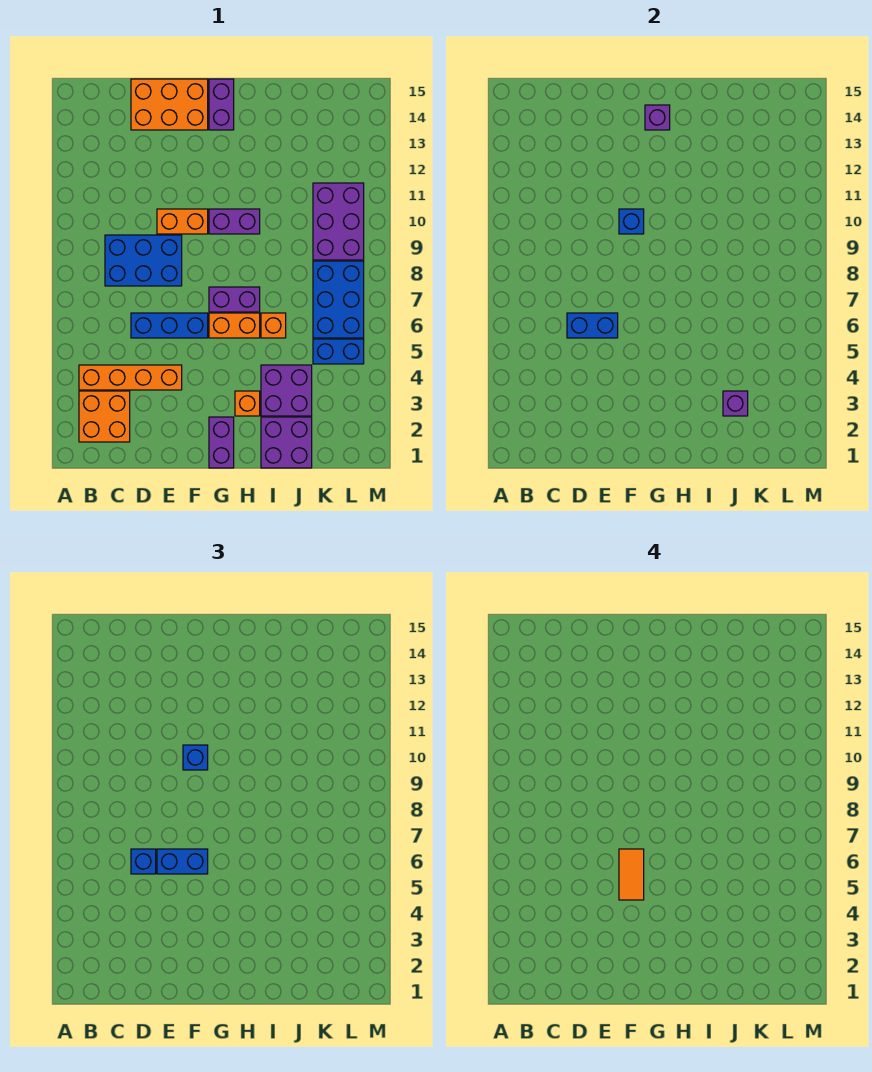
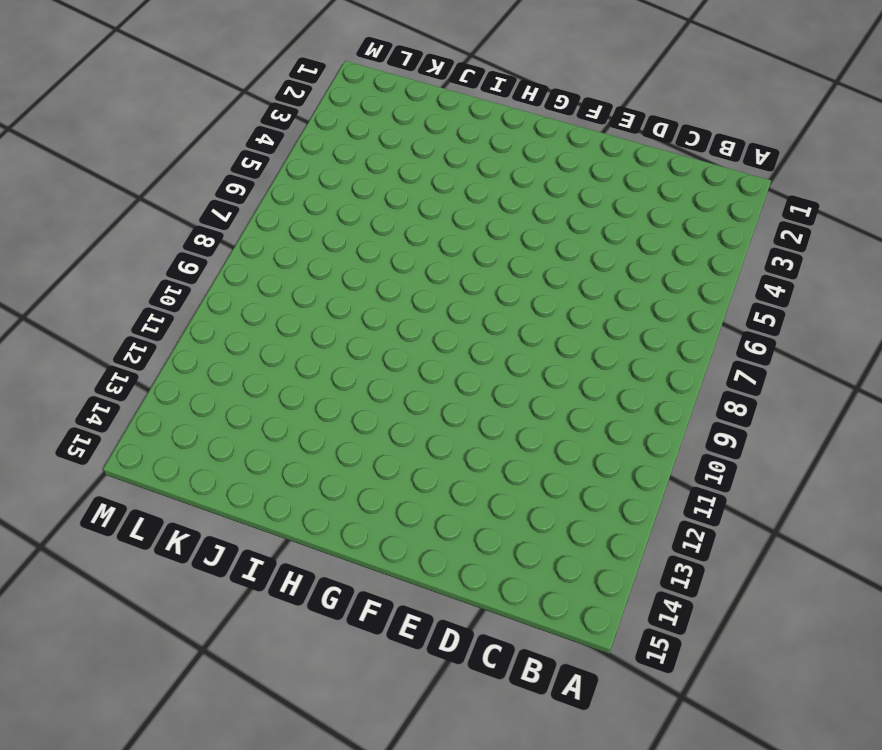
none -> orange 2x2 brick [79,391,130,442]
none -> orange 1x4 brick [79,365,182,390]
none -> blue 2x3 brick [105,235,182,286]

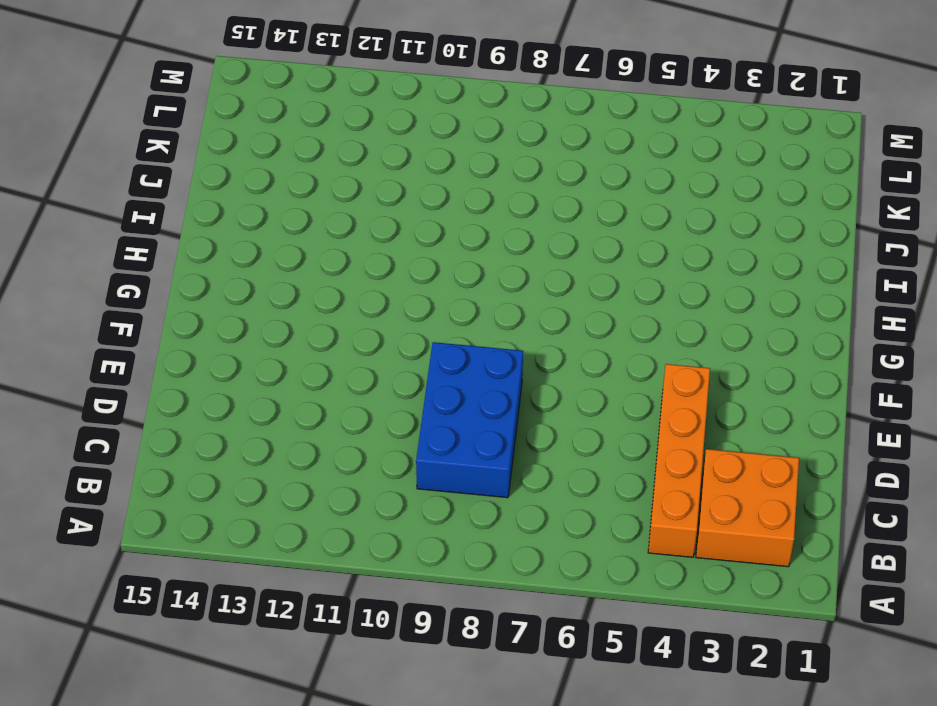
none -> blue 1x3 brick [131,313,208,338]
none -> orange 2x3 brick [131,79,208,130]
none -> orange 1x2 brick [157,209,208,234]

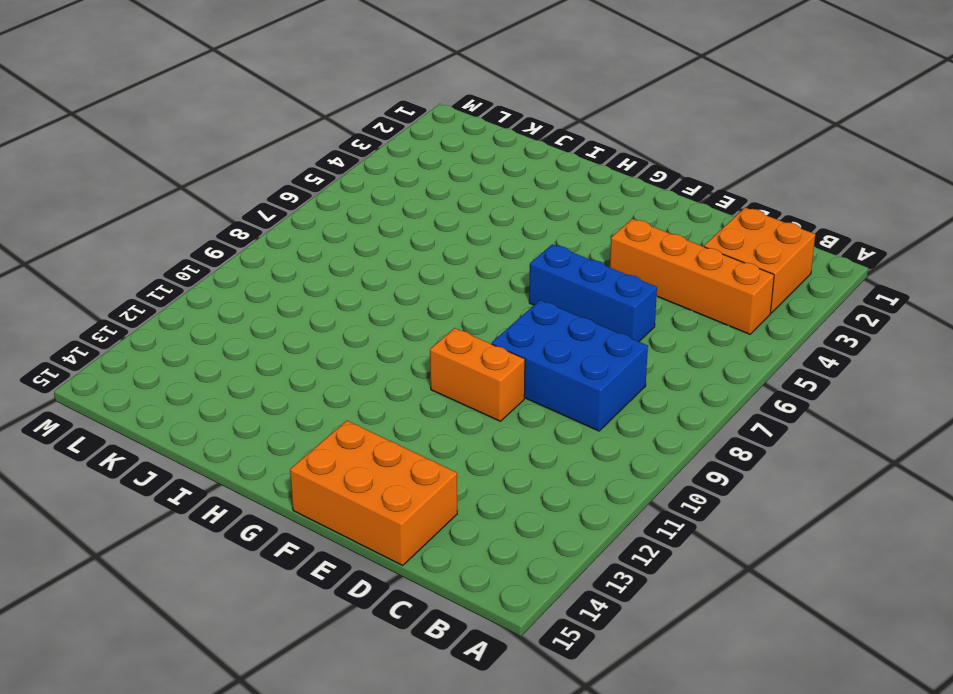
none -> purple 1x2 brick [209,417,234,468]
none -> orange 1x2 brick [209,313,260,338]
none -> purple 1x2 brick [209,287,260,312]

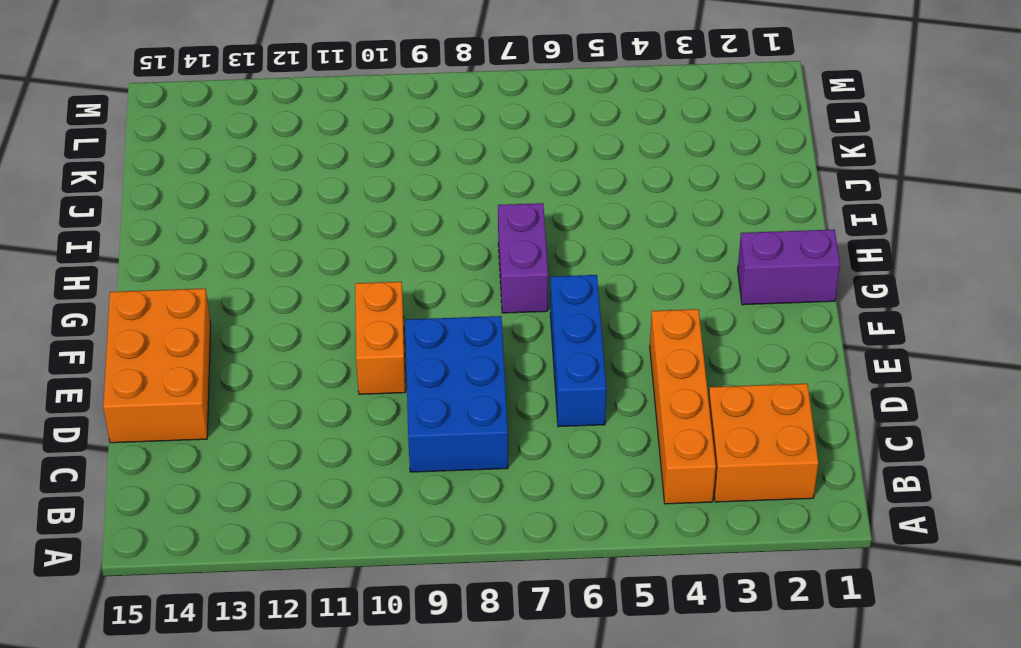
none -> orange 1x2 brick [209,313,260,338]
none -> purple 1x2 brick [209,209,260,234]
none -> purple 1x2 brick [209,79,234,130]

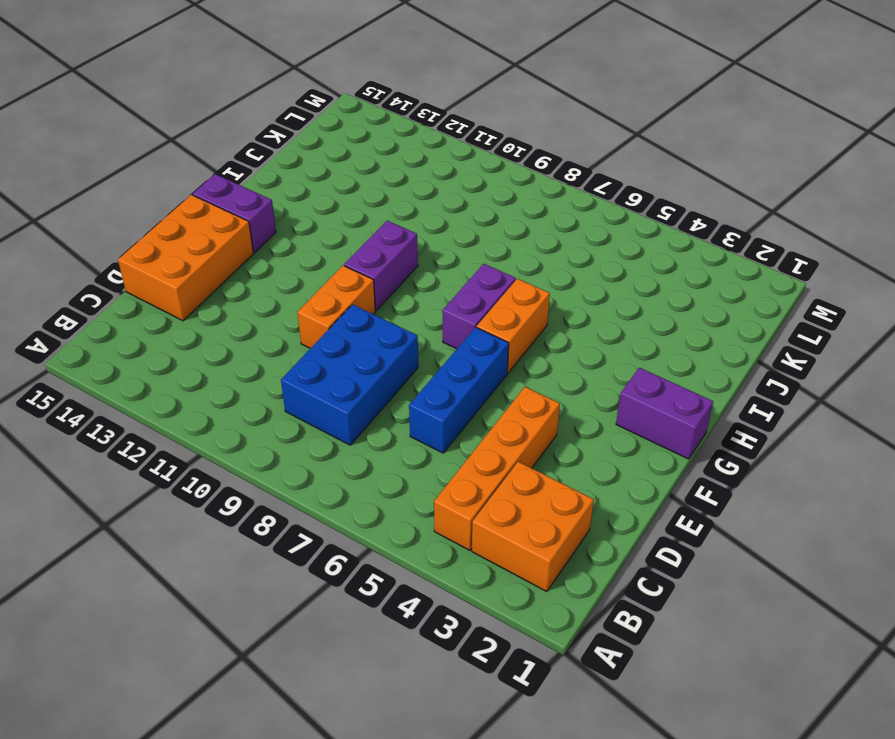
none -> orange 1x1 brick [235,391,260,416]
none -> purple 2x2 brick [261,417,312,468]
none -> purple 2x2 brick [261,365,312,416]

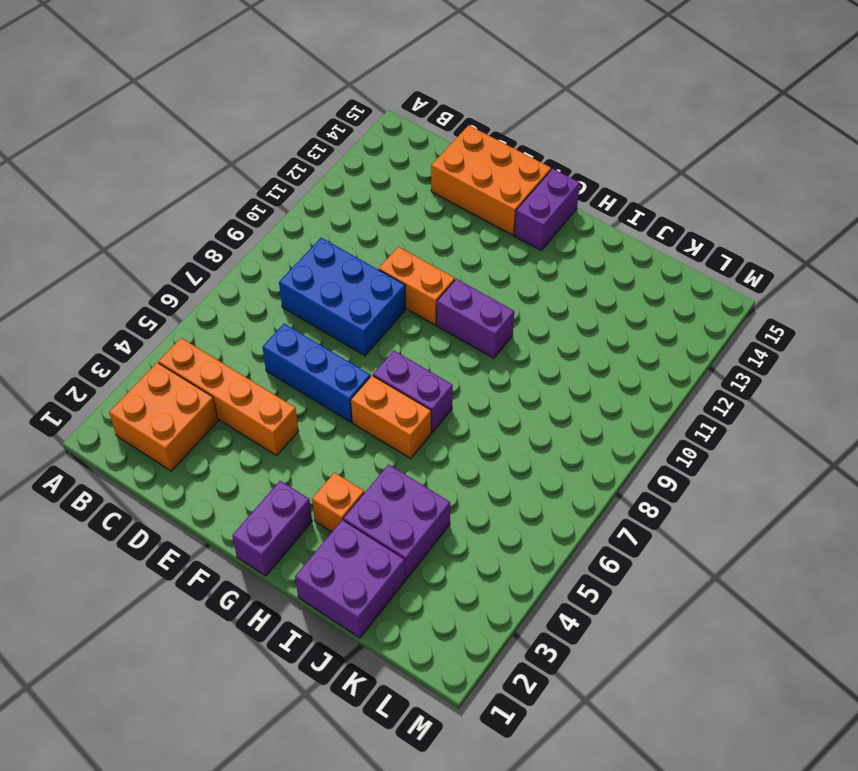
none -> orange 1x1 brick [261,313,286,338]
none -> blue 1x2 brick [313,339,364,364]
none -> blue 2x3 brick [313,261,364,338]

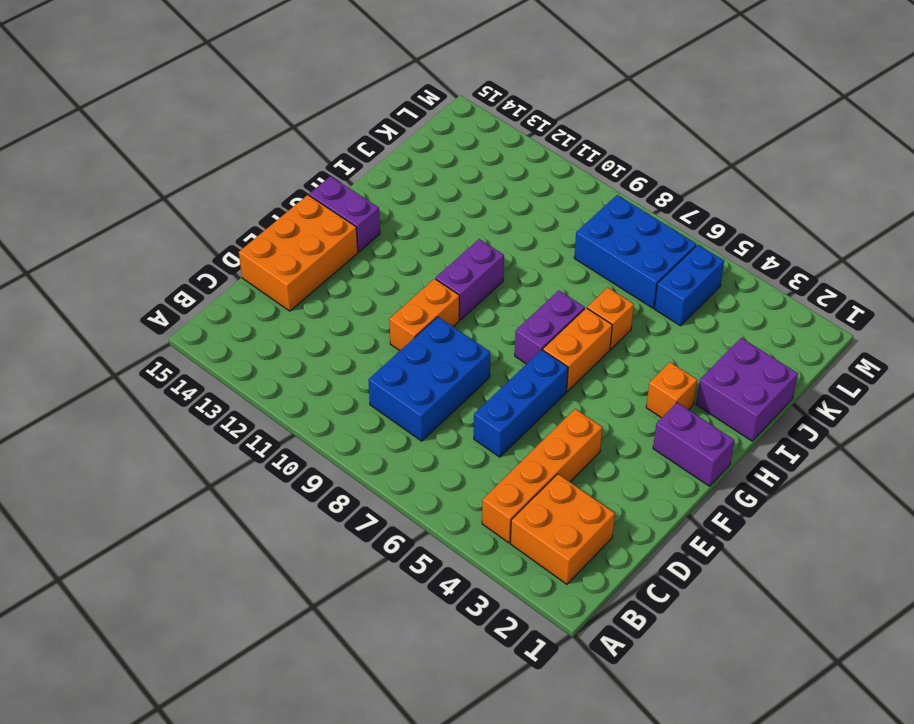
none -> purple 2x2 brick [261,365,312,416]
none -> purple 2x3 brick [313,183,364,260]
none -> blue 1x2 brick [567,313,618,338]

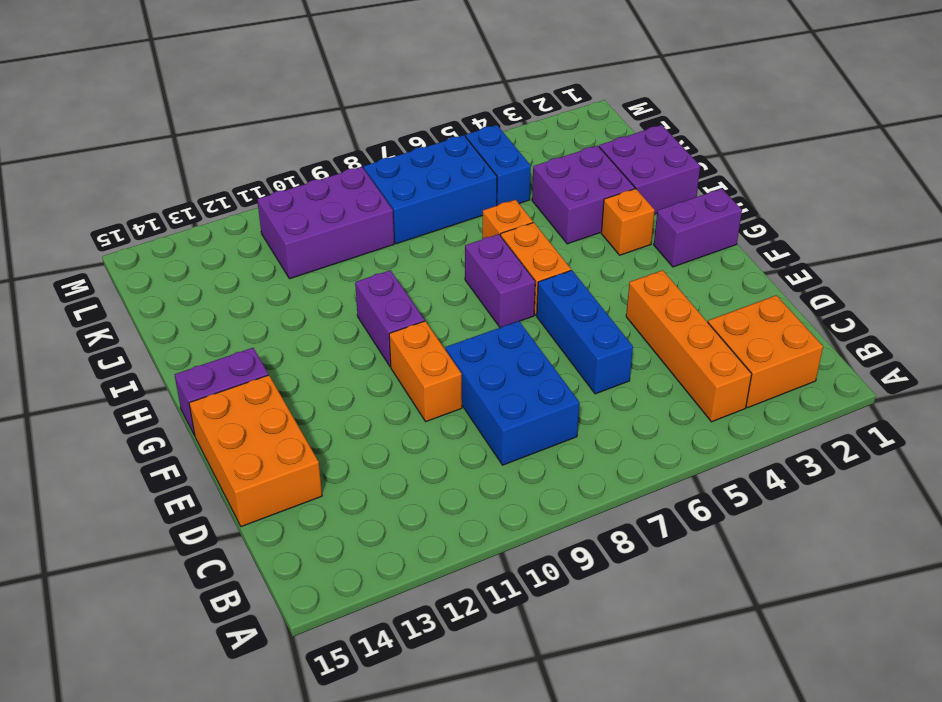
none -> blue 1x2 brick [567,313,618,338]
none -> blue 1x1 brick [619,209,644,234]
none -> purple 1x1 brick [645,105,670,130]

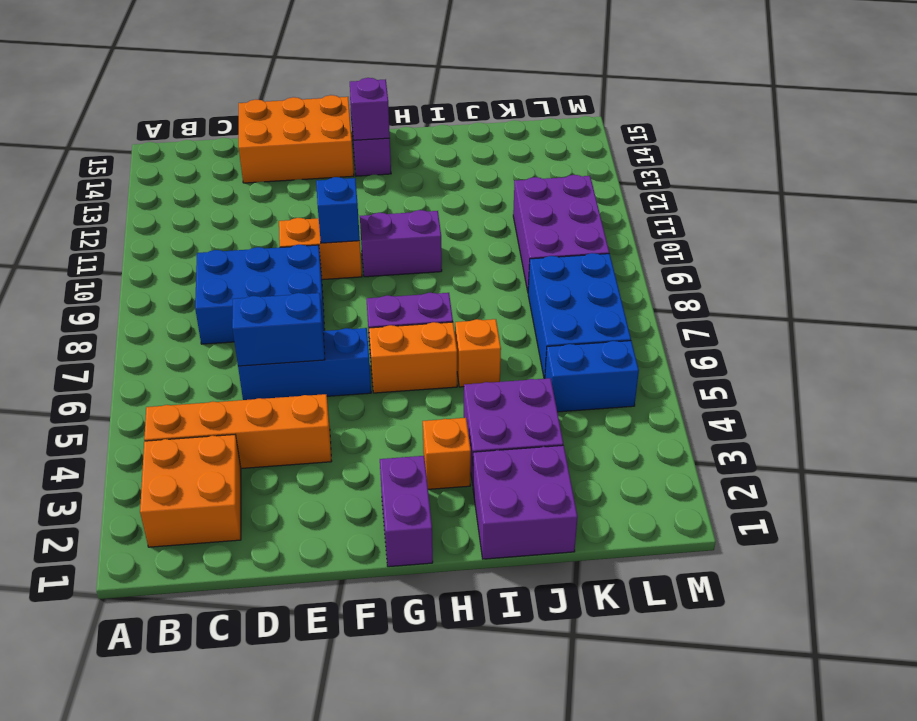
none -> purple 1x1 brick [723,391,748,416]
none -> blue 1x1 brick [131,849,156,874]
none -> blue 1x2 brick [157,849,208,874]

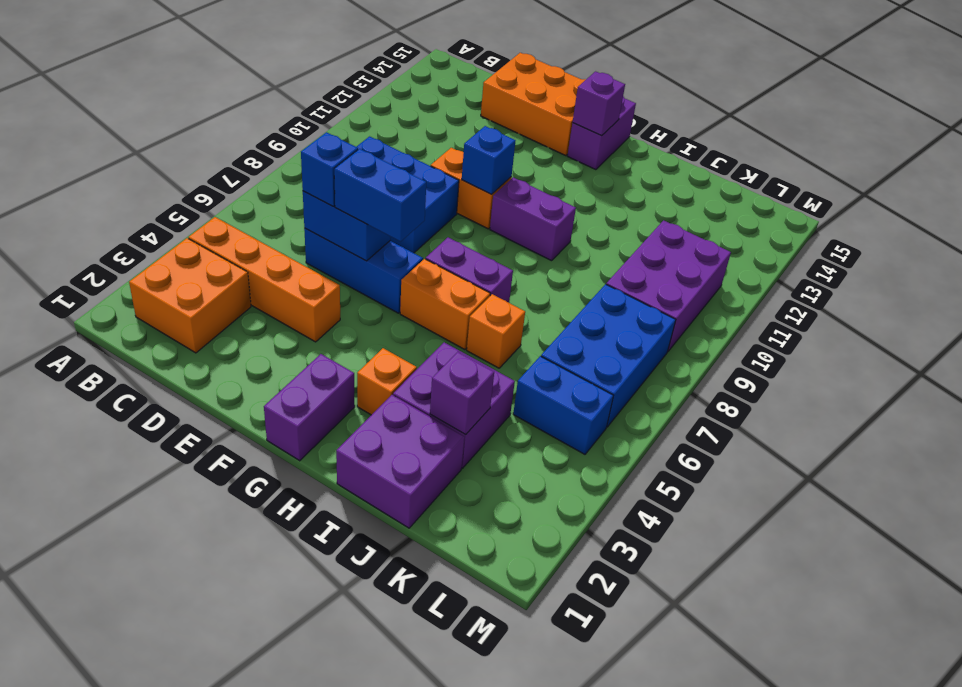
none -> blue 1x1 brick [183,745,208,770]
none -> orange 1x2 tile [619,849,644,900]

